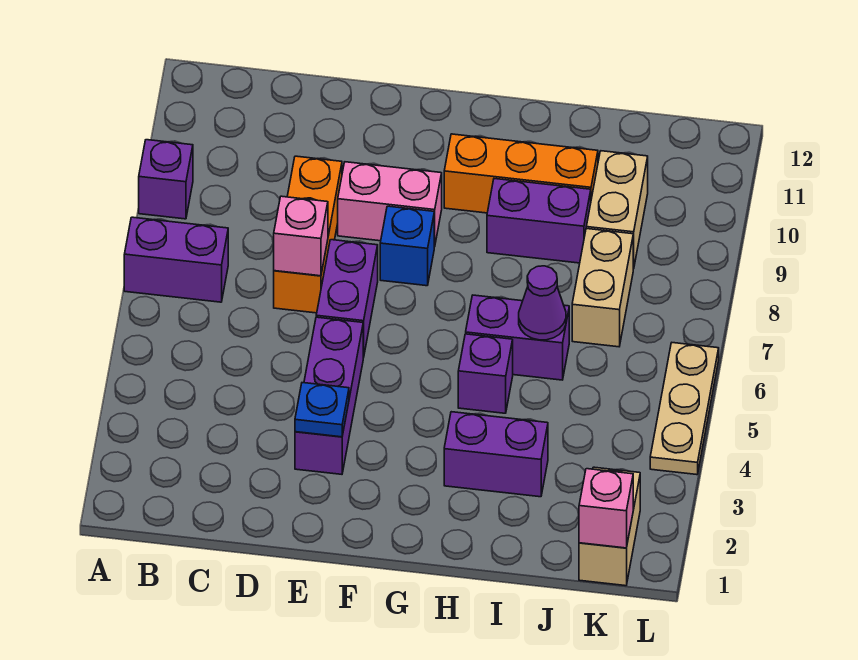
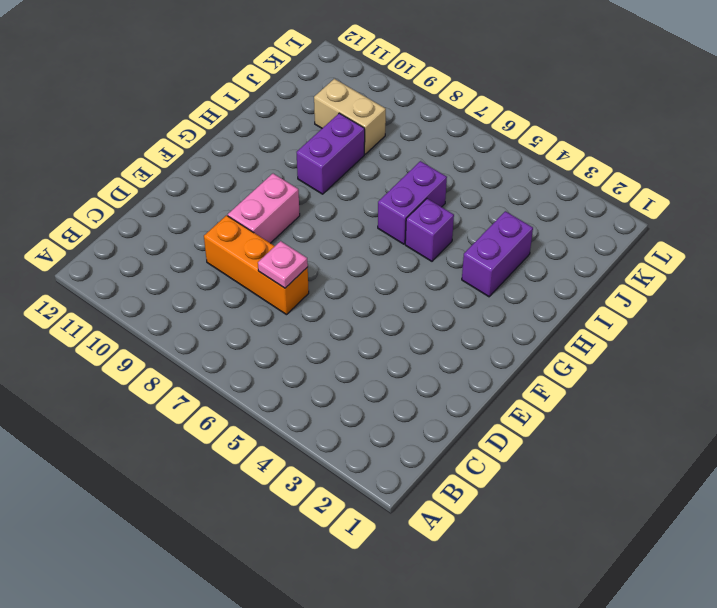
pink 1x1 plate [258,241,308,288] -> pink 1x1 brick [274,196,328,276]
none -> purple 1x2 brick [124,217,228,302]
none -> purple 1x1 brick [139,140,193,219]
none -> purple 1x3 brick [295,317,363,474]

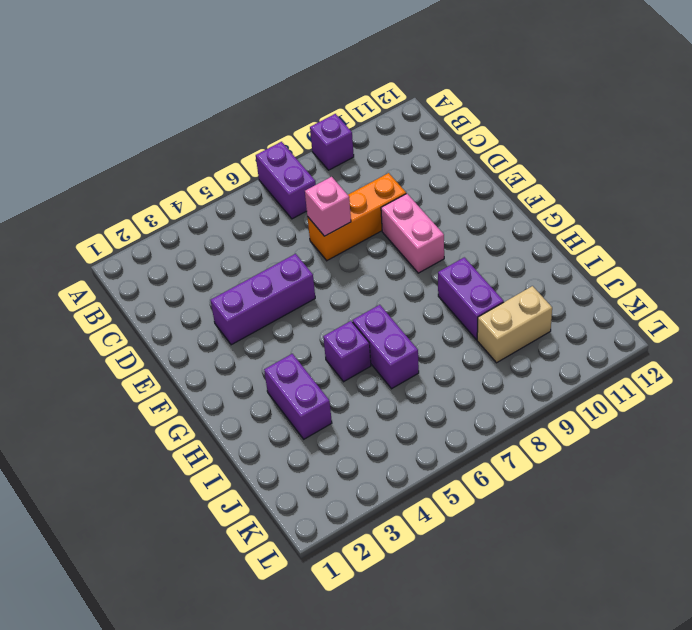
none -> purple 1x2 brick [316,240,378,358]
none -> blue 1x1 brick [380,206,434,286]
none -> orange 1x3 brick [444,134,598,213]

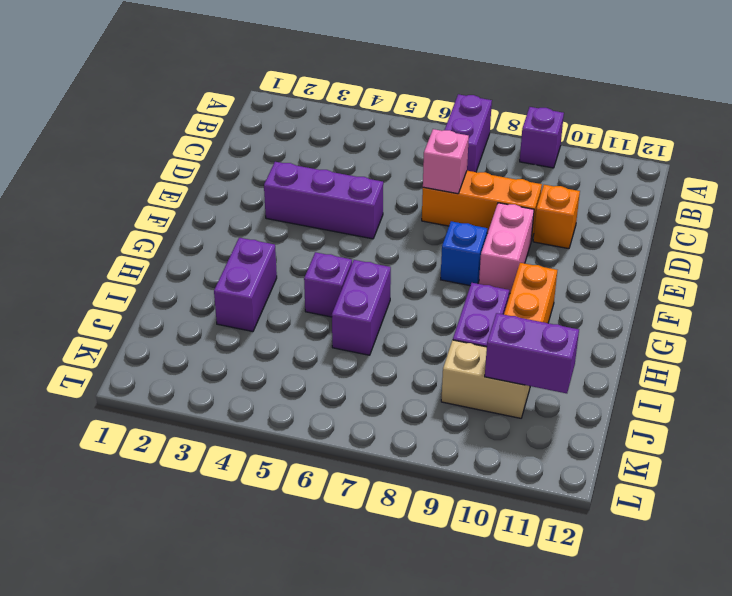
orange 1x1 brick [533,185,580,249] -> none
purple 1x2 brick [485,313,579,393] -> purple 1x2 brick moved to [316,240,378,358]
none -> tan 1x2 brick [572,229,633,347]
none -> tan 1x2 brick [579,467,640,586]
none -> tan 1x3 plate [650,343,719,475]

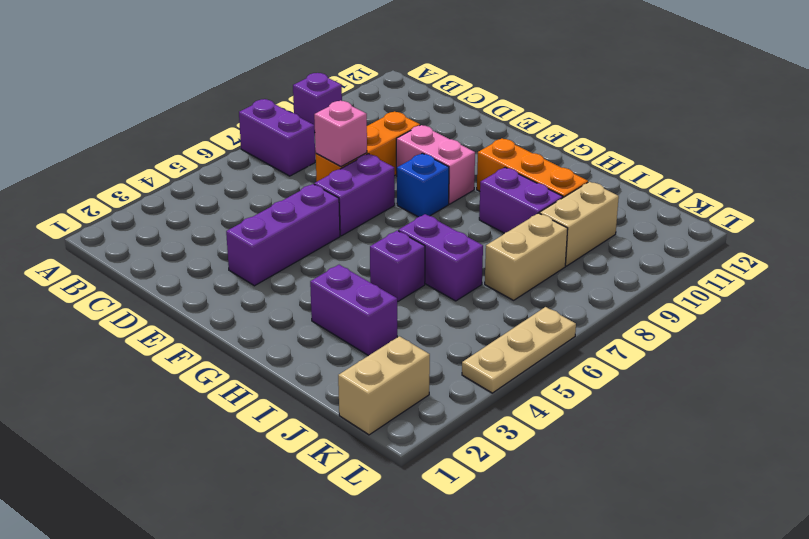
none -> blue 1x1 plate [295,383,349,437]
none -> purple 1x1 cone [519,266,566,340]
none -> pink 1x1 brick [579,469,633,548]

